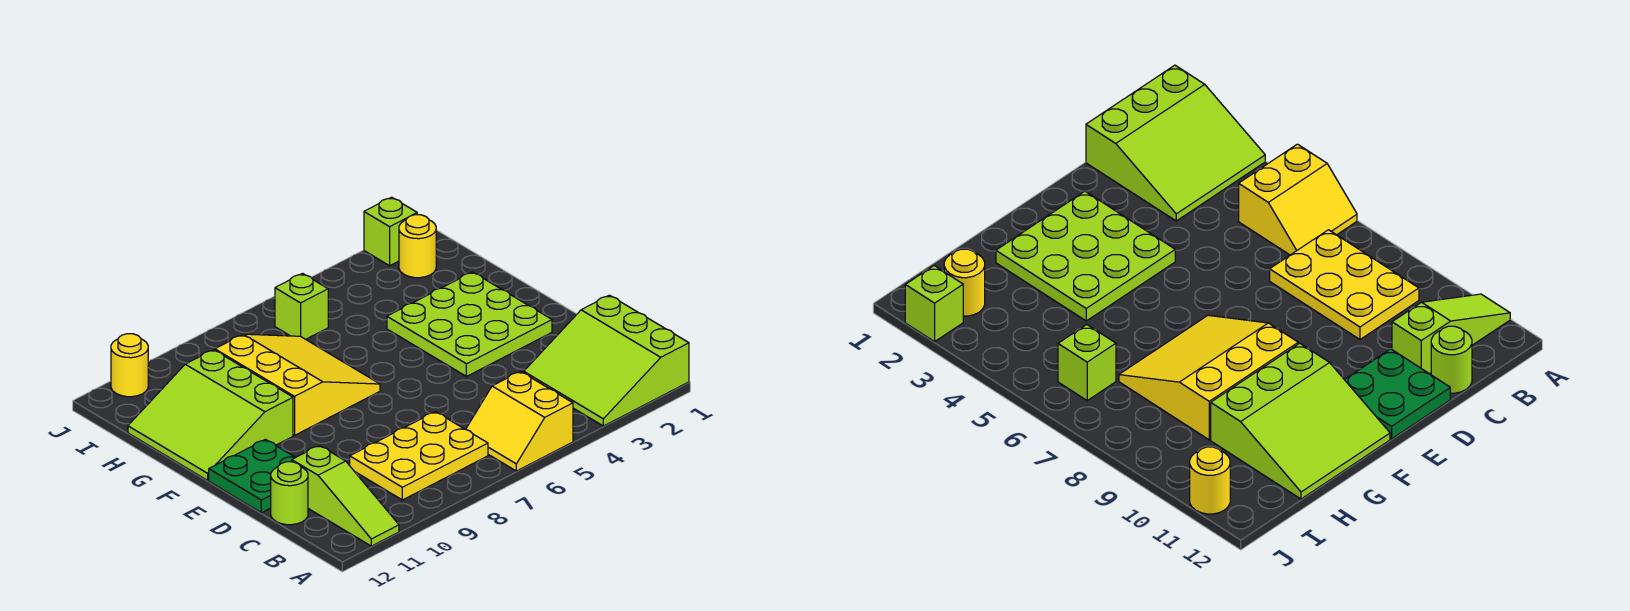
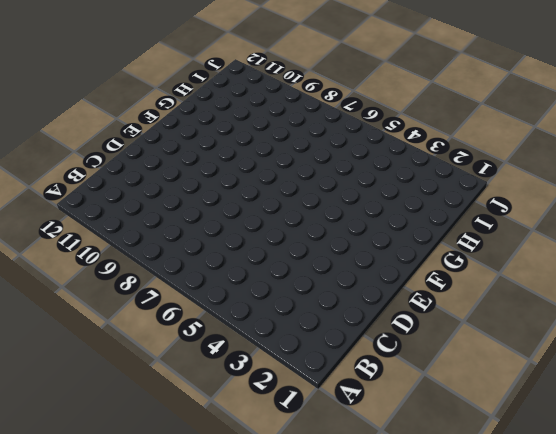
none -> lime 3x3 slope [524,295,689,426]
none -> yellow 2x2 slope [466,371,573,471]
none -> lime 1x3 slope [292,445,399,546]

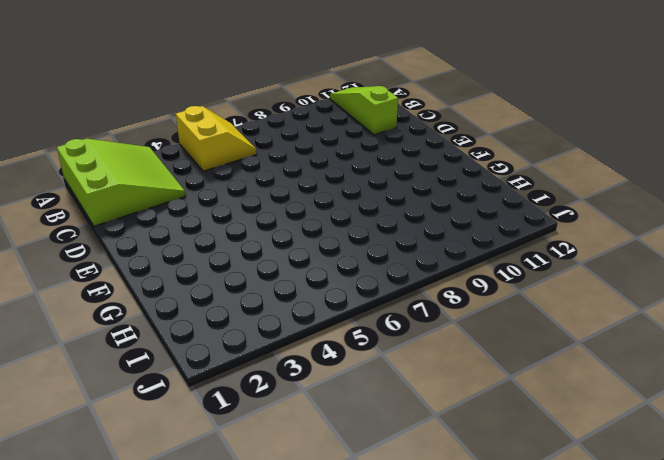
none -> yellow 2x3 plate [350,412,488,500]
none -> lime 1x1 round brick [271,462,308,525]
none -> green 2x2 plate [209,439,296,513]

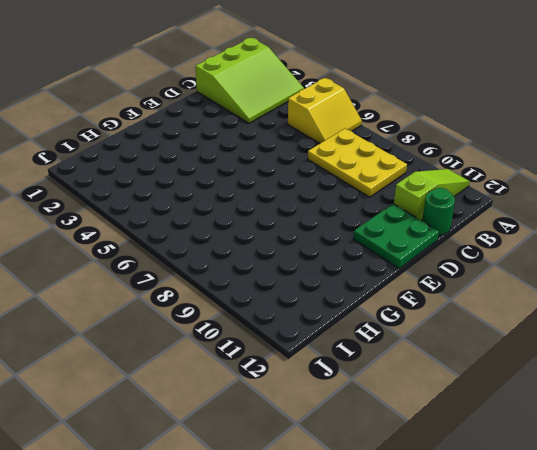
green 1x1 round brick [422,188,455,235] -> lime 1x1 round brick [271,462,308,525]
none -> lime 3x3 plate [387,272,552,376]
none -> yellow 3x3 slope [215,334,380,435]
none -> lime 3x3 slope [128,350,293,480]

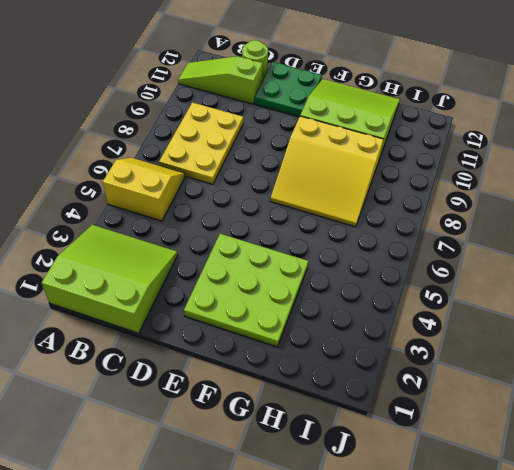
none -> yellow 1x1 round brick [399,215,436,278]
none -> lime 1x1 brick [275,274,328,339]
none -> lime 1x1 brick [364,197,417,266]

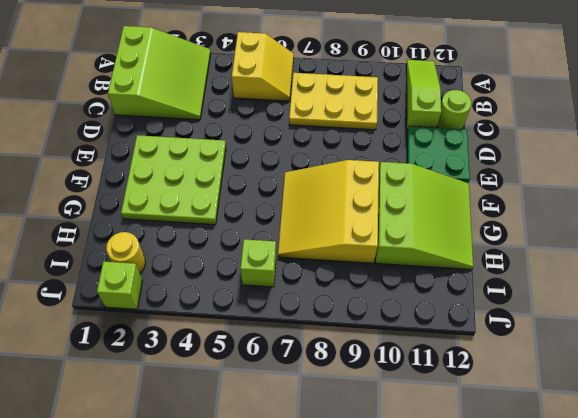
none -> yellow 1x1 round brick [111,334,148,397]

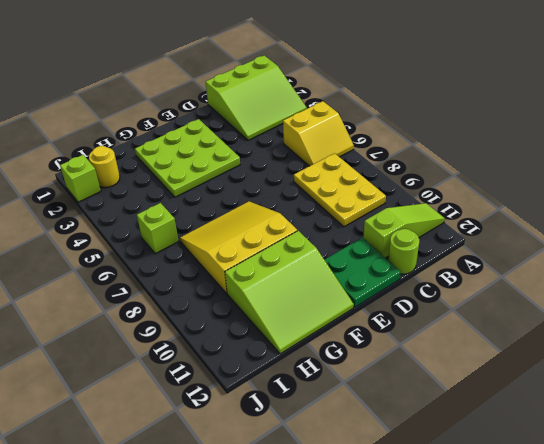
none -> yellow 1x1 round brick [111,334,148,397]

